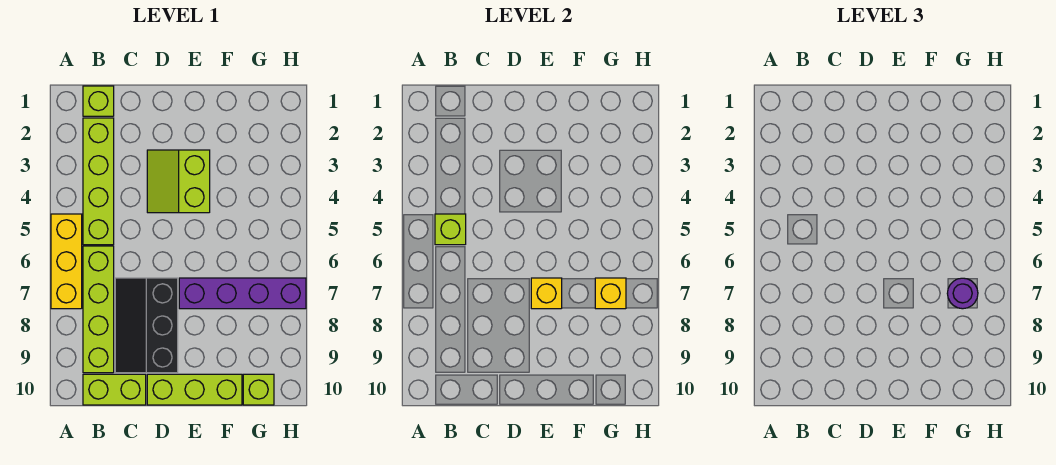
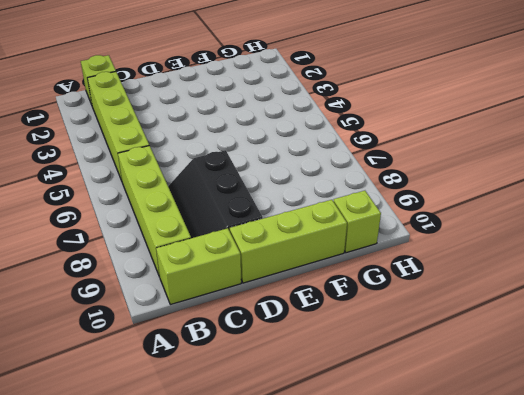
none -> yellow 1x3 brick [51,214,82,309]
none -> lime 2x2 slope [147,150,210,213]
none -> purple 1x4 brick [179,278,306,309]

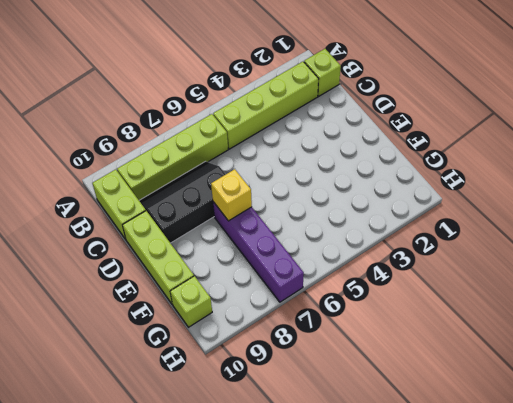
none -> yellow 1x3 brick [51,214,82,309]
none -> lime 2x2 slope [147,150,210,213]
none -> lime 1x1 brick [435,214,466,245]

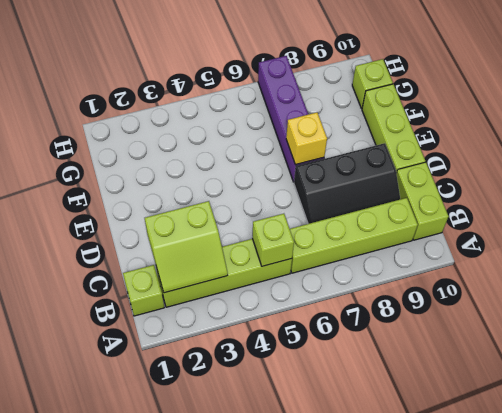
lime 2x2 slope [145,201,228,293] -> lime 2x2 slope moved to [147,150,210,213]
none -> yellow 1x3 brick [51,214,82,309]
none -> yellow 1x1 brick [595,278,626,309]
none -> purple 1x1 round brick [947,278,978,309]

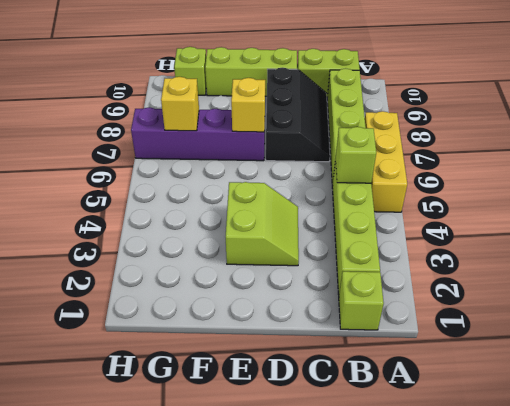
none -> purple 1x1 round brick [947,278,978,309]

